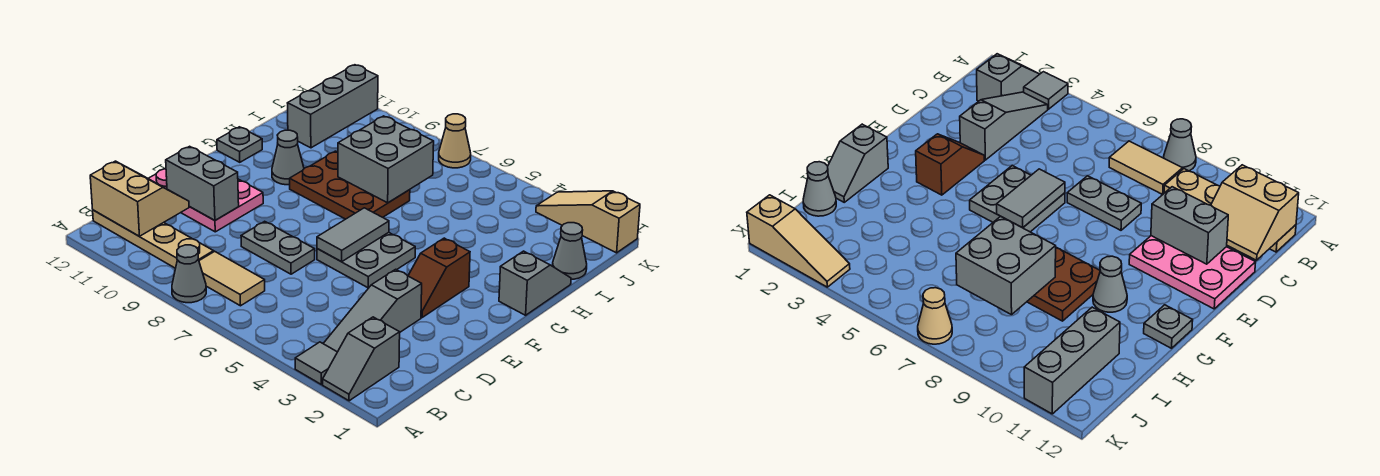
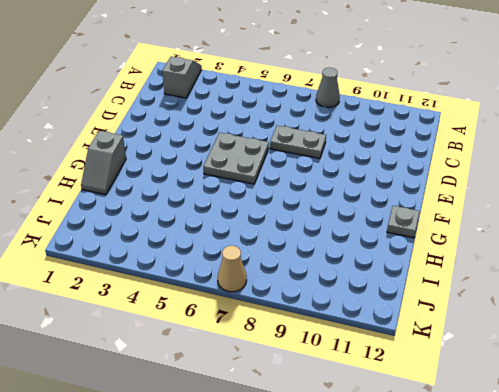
none -> grey 1x1 tile [295,342,337,384]
none -> grey 1x3 slope [323,269,422,352]
none -> tan 1x2 tile [199,251,265,306]

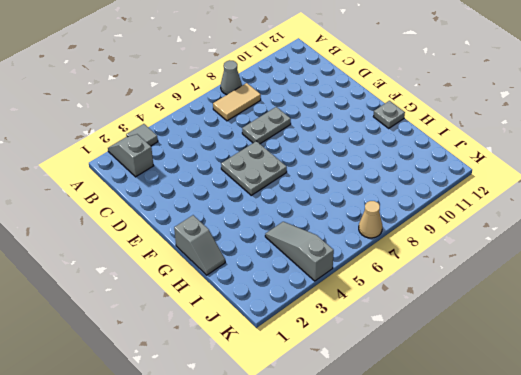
grey 1x3 slope [265,222,334,281] -> grey 1x3 slope moved to [323,269,422,352]
none -> tan 1x4 plate [93,210,214,268]
none -> pink 2x3 plate [148,169,263,232]
none -> brown 1x2 slope [408,238,470,317]

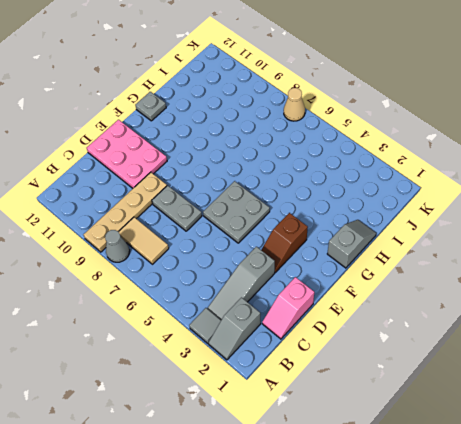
tan 1x4 plate [83,172,167,252] -> tan 1x4 plate turned to [93,210,214,268]
pink 1x2 slope [262,277,314,339] -> none
none -> brown 2x3 plate [290,151,410,219]
none -> grey 1x1 cone [272,130,304,185]
none -> grey 1x1 cone [552,223,587,279]

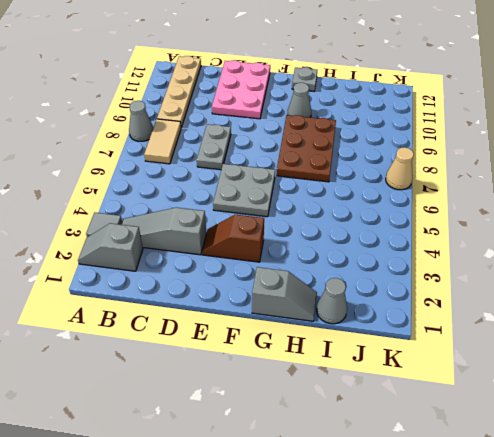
none -> grey 1x3 brick [288,65,378,148]
none -> tan 1x3 slope [536,191,640,253]
none -> tan 2x2 slope [90,161,189,236]

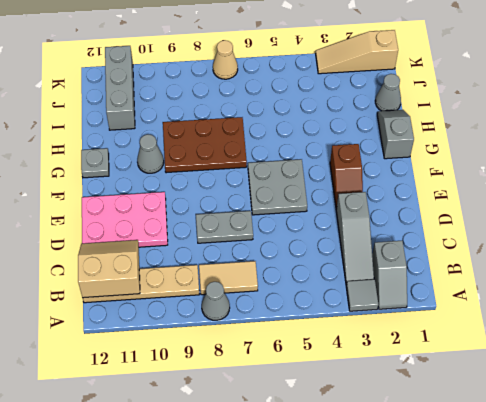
none -> grey 1x2 brick [166,146,239,220]
none -> grey 1x2 tile [317,208,389,262]
none -> grey 2x2 brick [338,116,434,203]

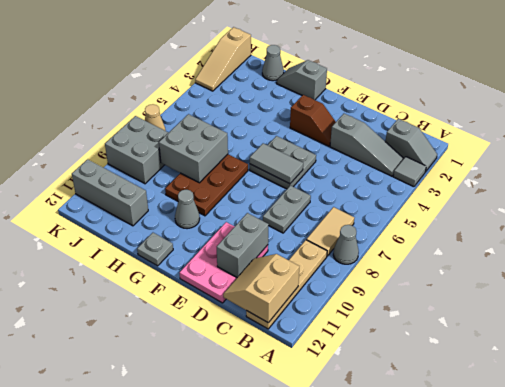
grey 2x2 brick [105,116,168,184] -> none

